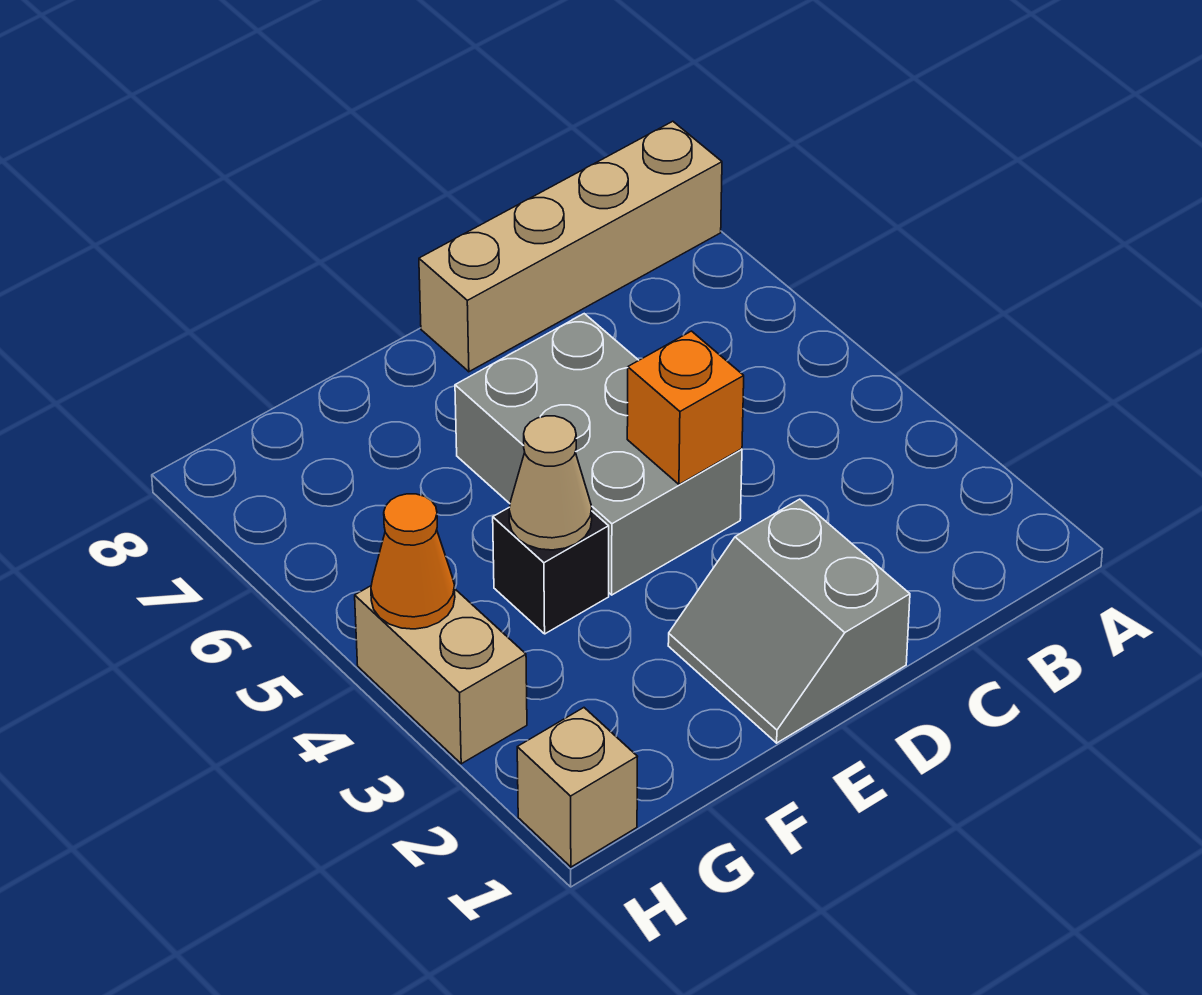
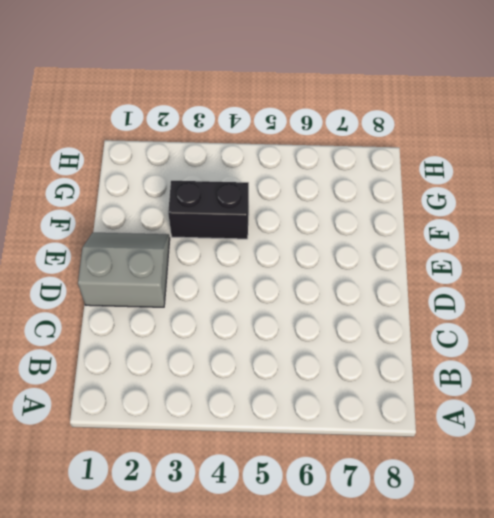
black 1x2 brick [168,181,249,239] -> black 1x1 brick [493,507,609,634]
none -> tan 1x4 brick [419,121,722,372]
none -> grey 2x3 brick [455,314,742,595]

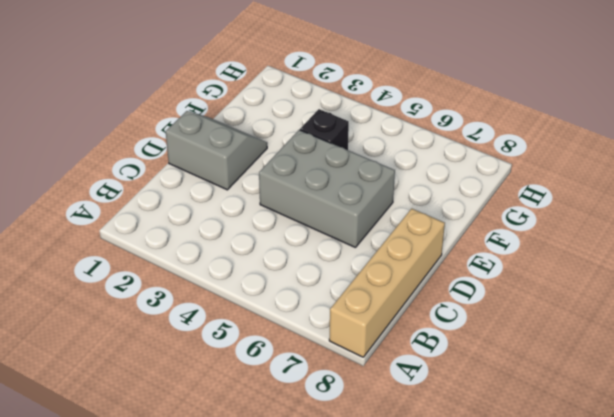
none -> tan 1x1 brick [517,708,637,867]
none -> tan 1x2 brick [355,586,527,764]

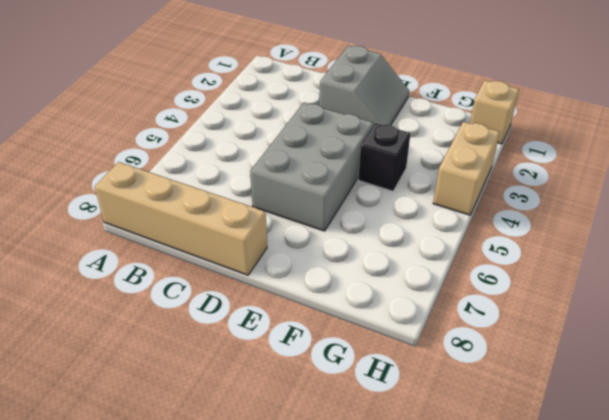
none -> orange 1x1 brick [627,331,744,484]
none -> tan 1x1 cone [509,416,592,550]

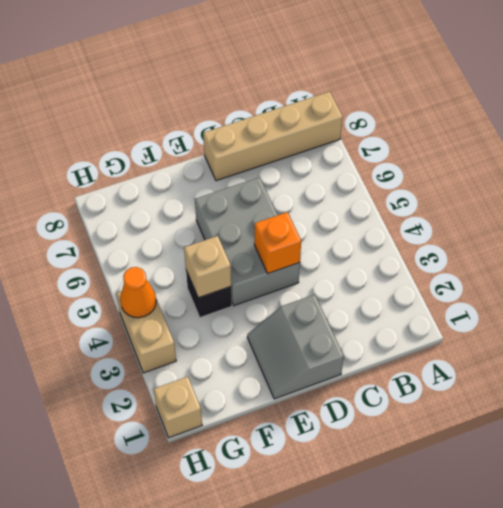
tan 1x1 brick [184,236,231,298] -> tan 1x1 cone [509,416,592,550]

